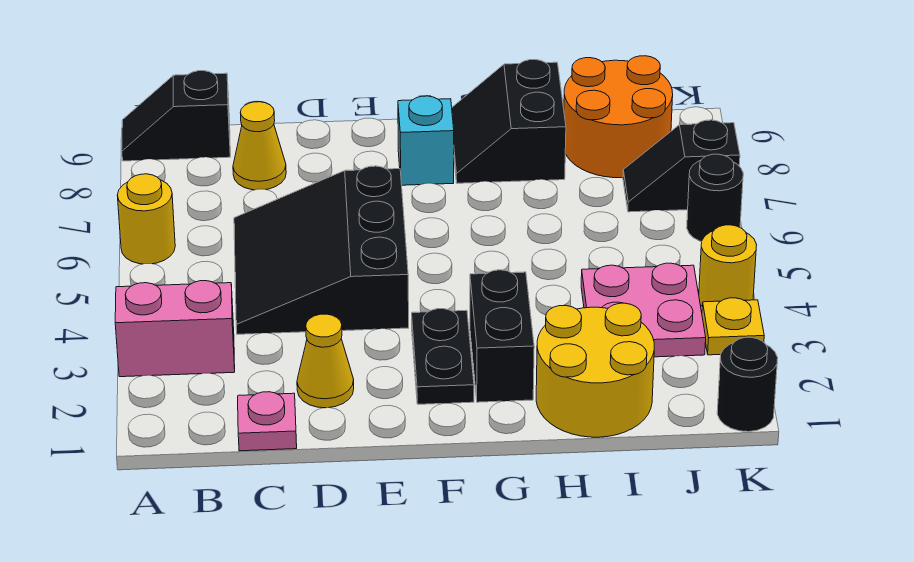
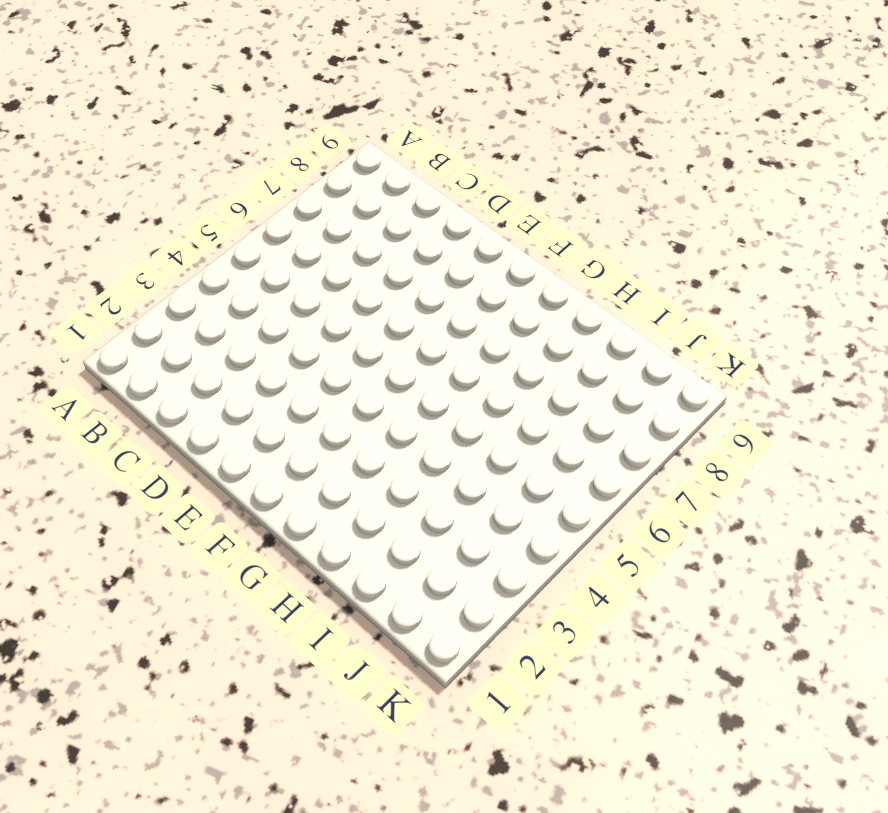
none -> pink 1x2 brick [115,281,235,377]
none -> yellow 1x1 round brick [117,174,175,264]
none -> black 1x2 slope [122,71,230,161]

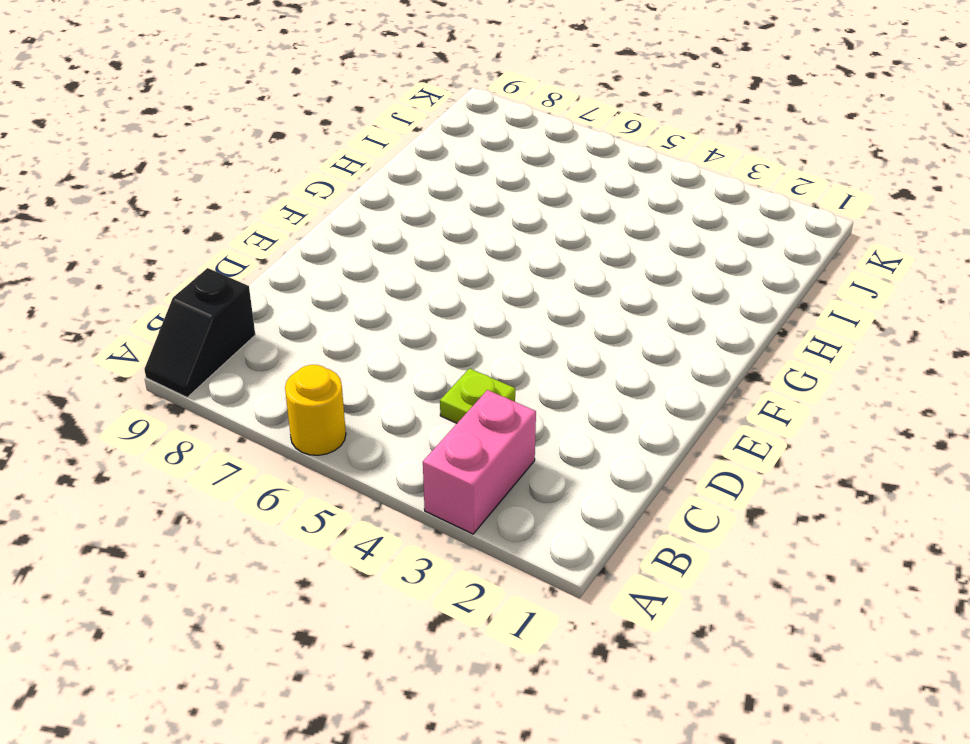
lime 1x1 plate [440,368,515,423] -> black 3x3 slope [234,166,409,334]
none -> pink 1x1 plate [238,392,297,451]
none -> yellow 1x1 cone [233,102,286,190]
none -> yellow 1x1 cone [297,314,354,408]

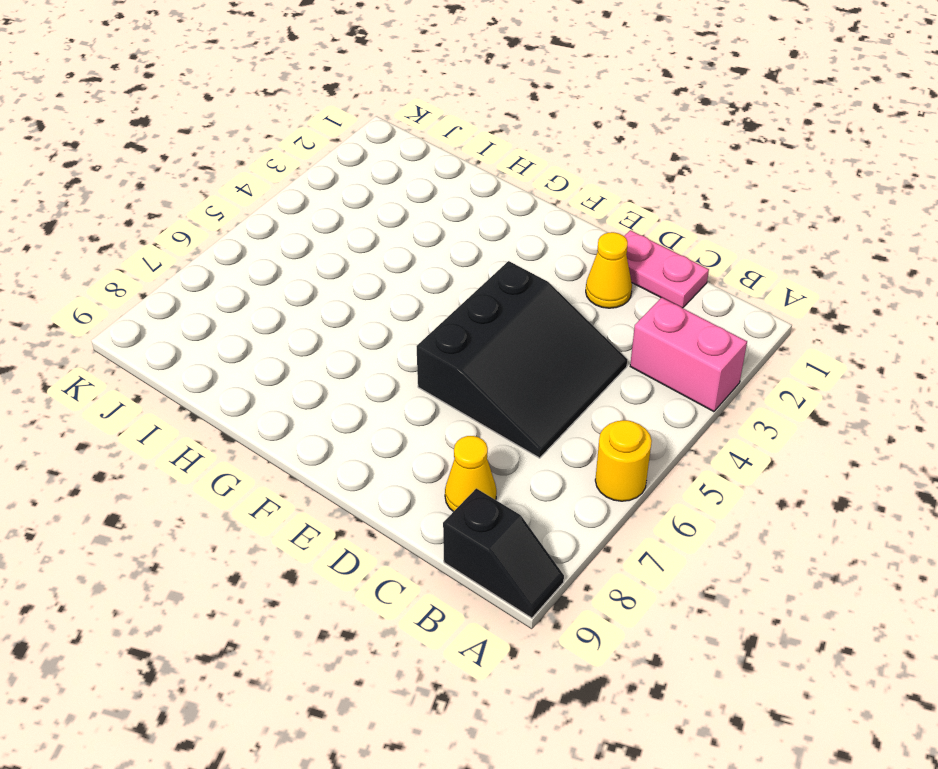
pink 1x2 plate [624,230,709,308] -> pink 1x1 plate [238,392,297,451]
none -> black 1x2 plate [412,309,474,404]
none -> cyan 1x1 brick [398,96,454,185]
none -> black 1x2 brick [470,270,534,402]

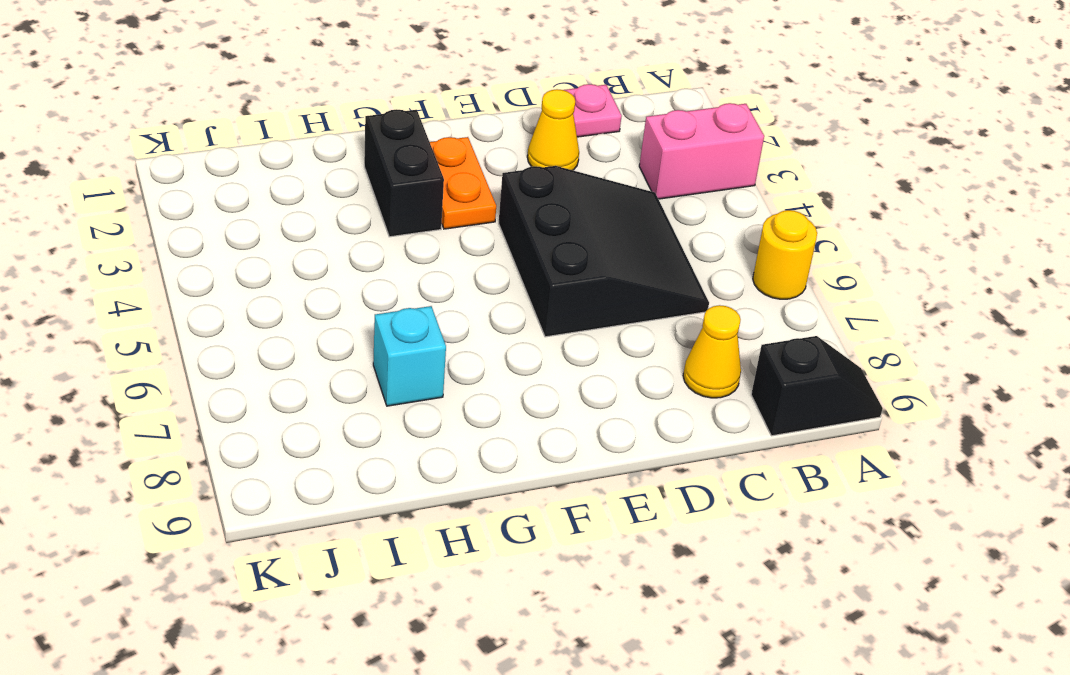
orange 1x2 plate [430,137,496,229] -> black 1x2 plate [412,309,474,404]
cyan 1x1 brick [373,306,446,406] -> cyan 1x1 brick moved to [398,96,454,185]
none -> black 2x2 slope [452,60,566,183]
none -> yellow 2x2 round brick [536,303,654,437]
none -> pink 2x2 plate [581,263,706,357]

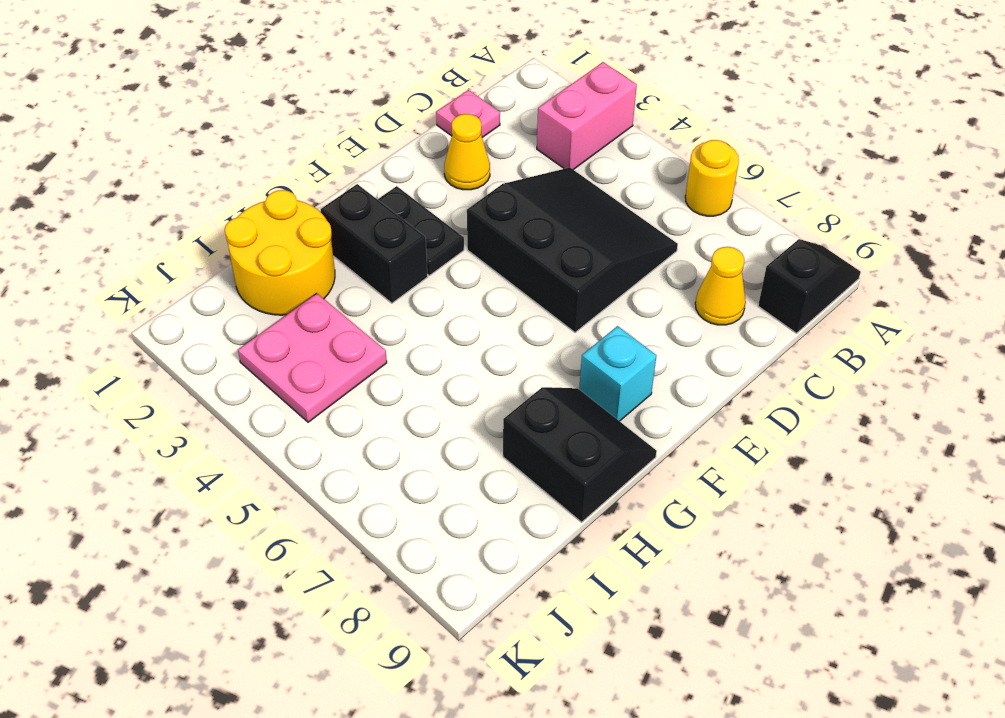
none -> orange 2x2 round brick [564,56,673,178]
none -> black 1x2 slope [623,120,740,212]
none -> black 1x1 round brick [717,337,778,432]

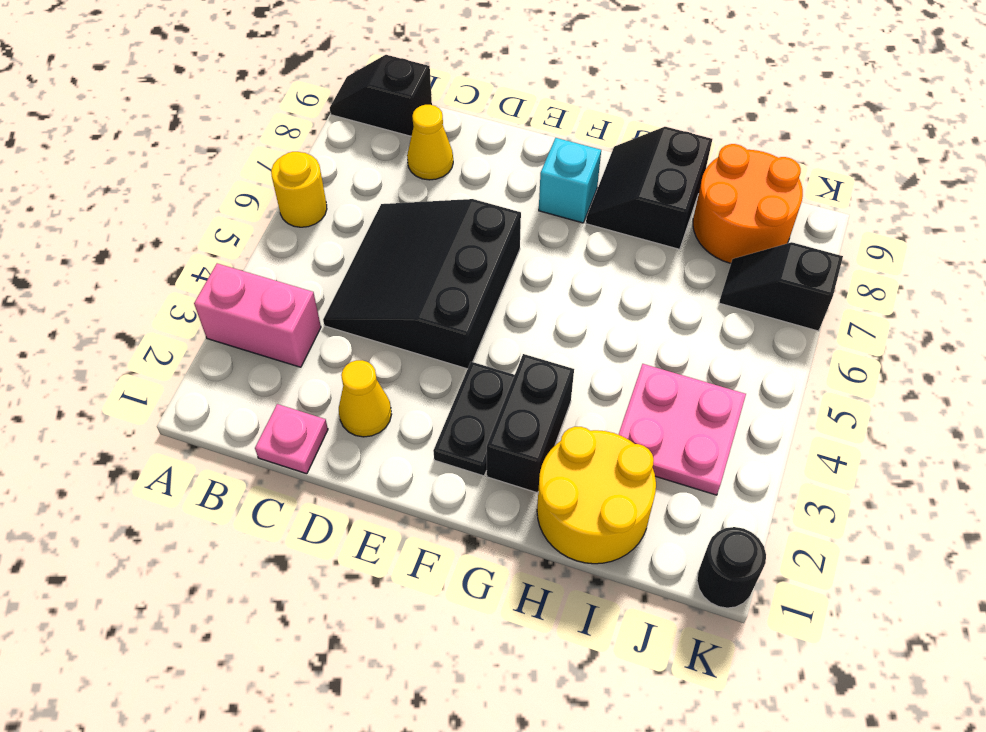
none -> yellow 1x1 plate [702,298,764,355]
none -> yellow 1x1 round brick [699,225,757,306]
none -> black 1x1 round brick [687,154,743,242]

